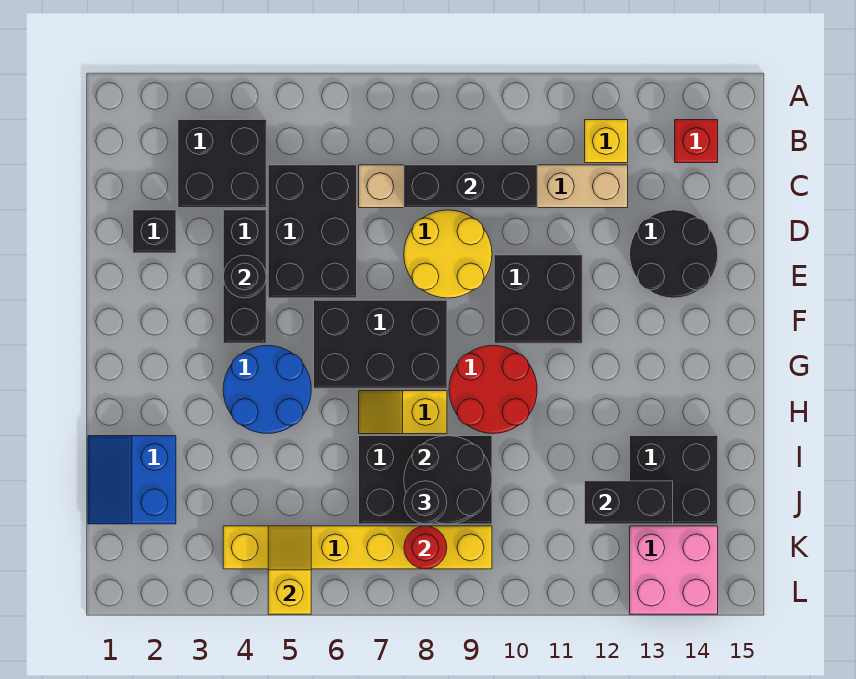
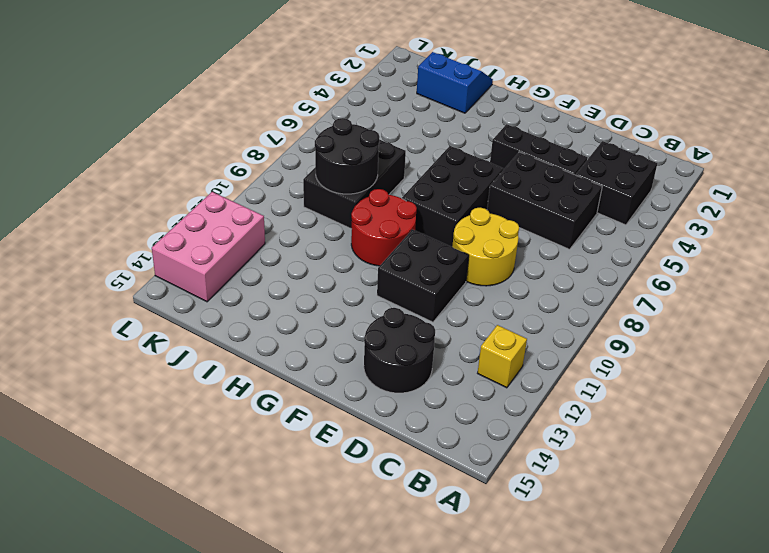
pink 2x3 brick [152,192,265,302] -> pink 2x2 brick [630,526,718,614]
none -> red 1x1 brick [675,120,718,163]
none -> tan 1x6 brick [359,165,628,208]
none -> black 1x1 brick [133,210,176,253]

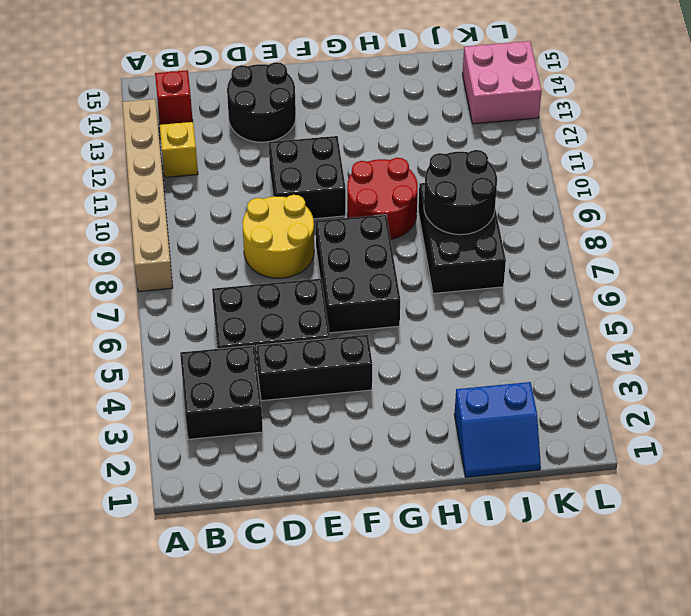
tan 1x6 brick [122,99,173,292] -> tan 1x6 brick moved to [359,165,628,208]
none -> black 1x1 brick [133,210,176,253]
none -> blue 2x2 round brick [223,345,311,434]
none -> yellow 1x2 slope [359,391,447,434]

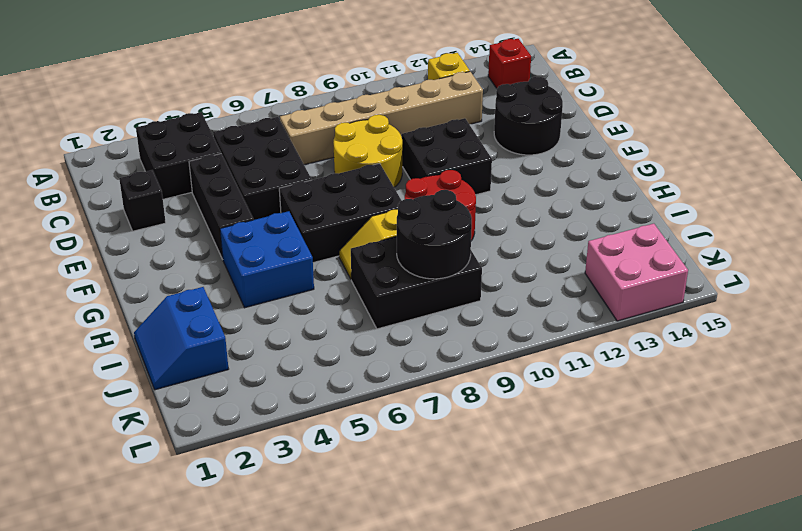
blue 2x2 brick [220,211,314,308] -> blue 2x2 round brick [223,345,311,434]
none -> black 2x2 brick [630,436,718,524]
none -> yellow 1x6 brick [223,526,492,569]
none -> black 1x3 brick [404,165,537,208]

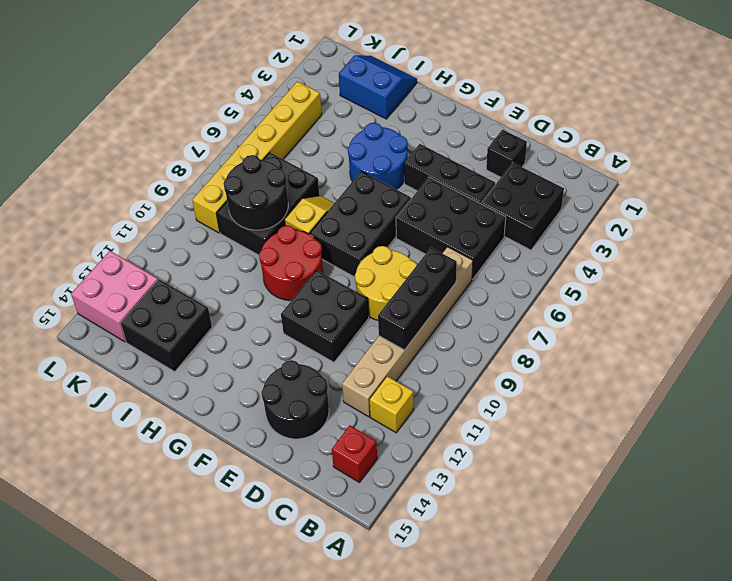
none -> black 1x1 round brick [223,255,266,298]
none -> black 1x2 brick [585,481,673,524]
none -> yellow 1x2 slope [268,526,311,614]

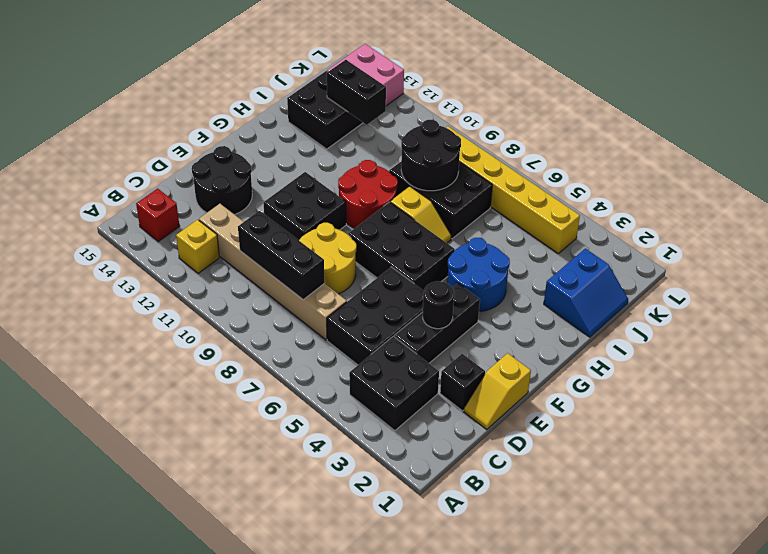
yellow 1x2 slope [464,353,531,429] -> yellow 1x2 slope moved to [268,526,311,614]
none -> red 1x1 round brick [404,526,447,569]
none -> black 1x1 round brick [404,481,447,524]

